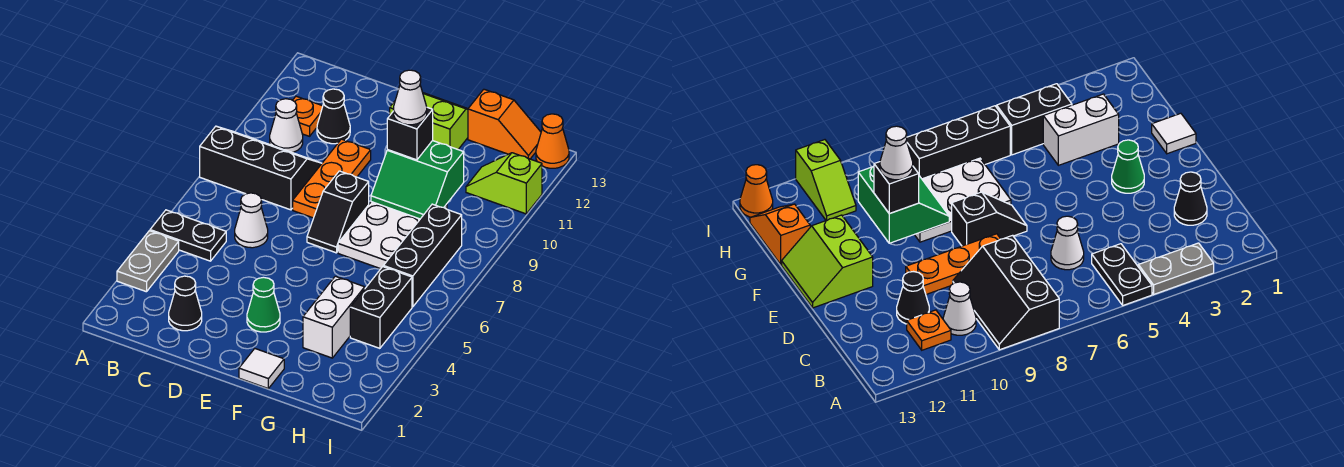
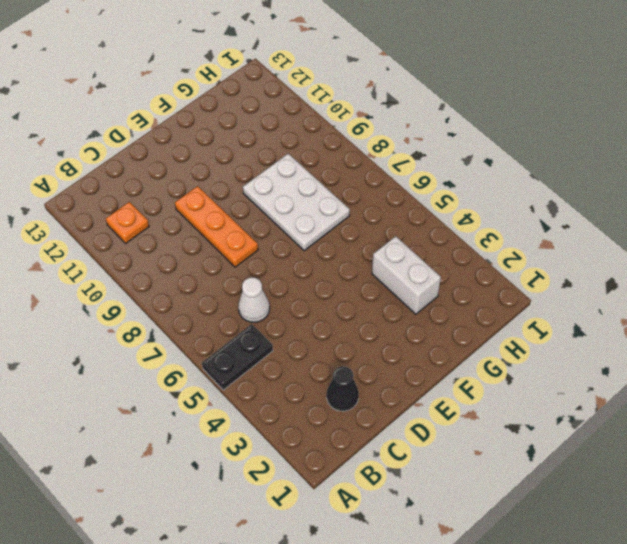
none -> grey 1x2 plate [117,231,179,292]
none -> black 2x3 slope [200,126,322,210]
none -> white 1x1 cone [270,99,303,153]

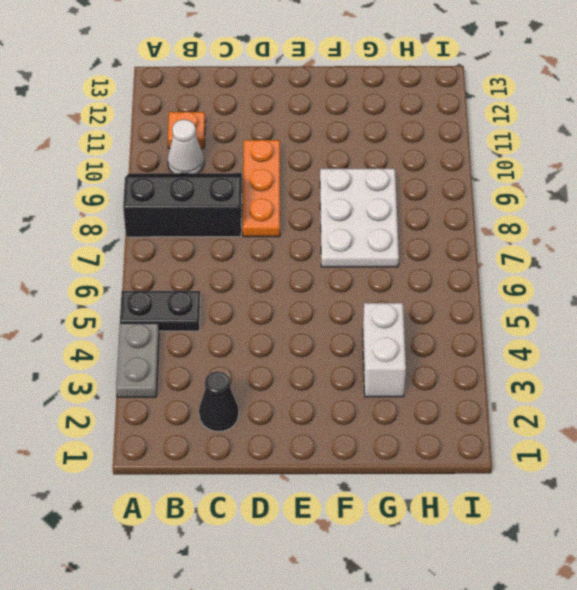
none -> white 1x1 cone [235,193,268,248]
none -> black 1x1 cone [317,89,350,144]
none -> green 1x1 cone [247,277,280,332]

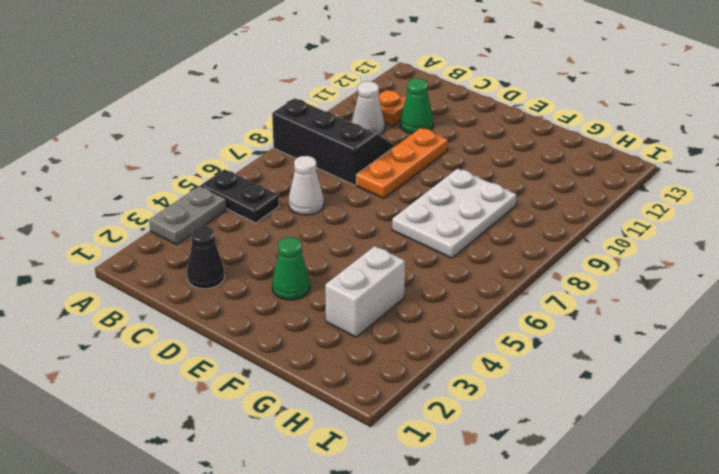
green 1x1 cone [400,78,433,134] -> black 1x1 cone [317,89,350,144]
none -> black 1x2 slope [307,171,369,253]
none -> lime 2x2 slope [390,93,468,149]
none -> white 1x1 tile [239,349,284,388]

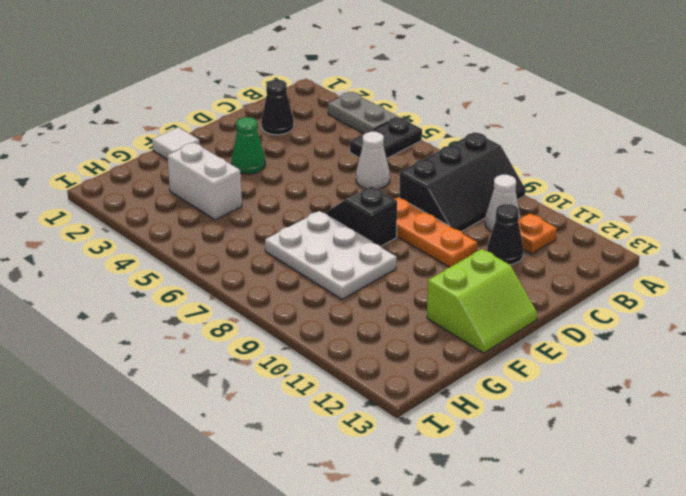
none -> orange 1x2 slope [468,89,541,159]
none -> black 1x2 brick [350,267,412,348]
none -> black 1x3 brick [383,204,462,307]

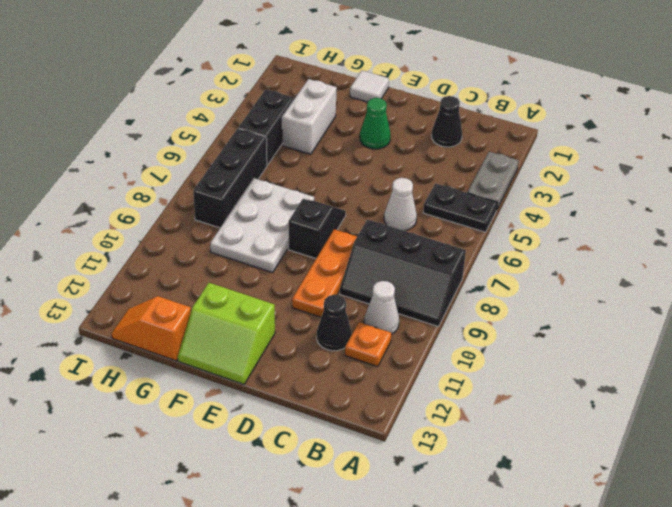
none -> lime 1x2 slope [466,153,542,214]
none -> orange 1x1 cone [536,114,569,168]
none -> green 2x2 slope [371,141,464,219]

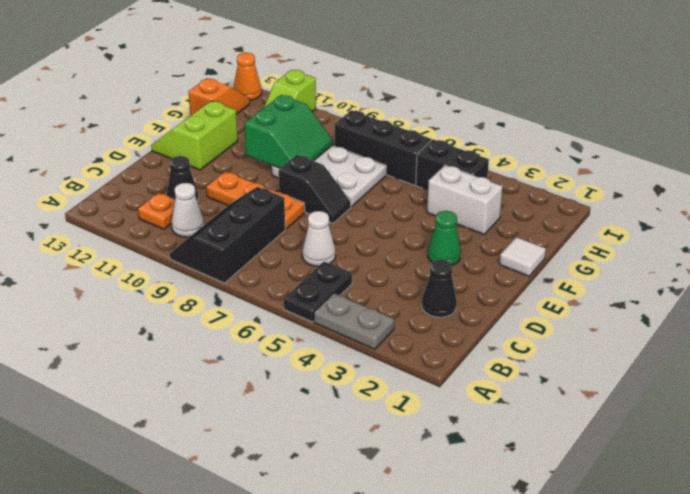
none -> black 1x1 brick [387,107,433,160]
none -> white 1x1 cone [394,70,427,125]

